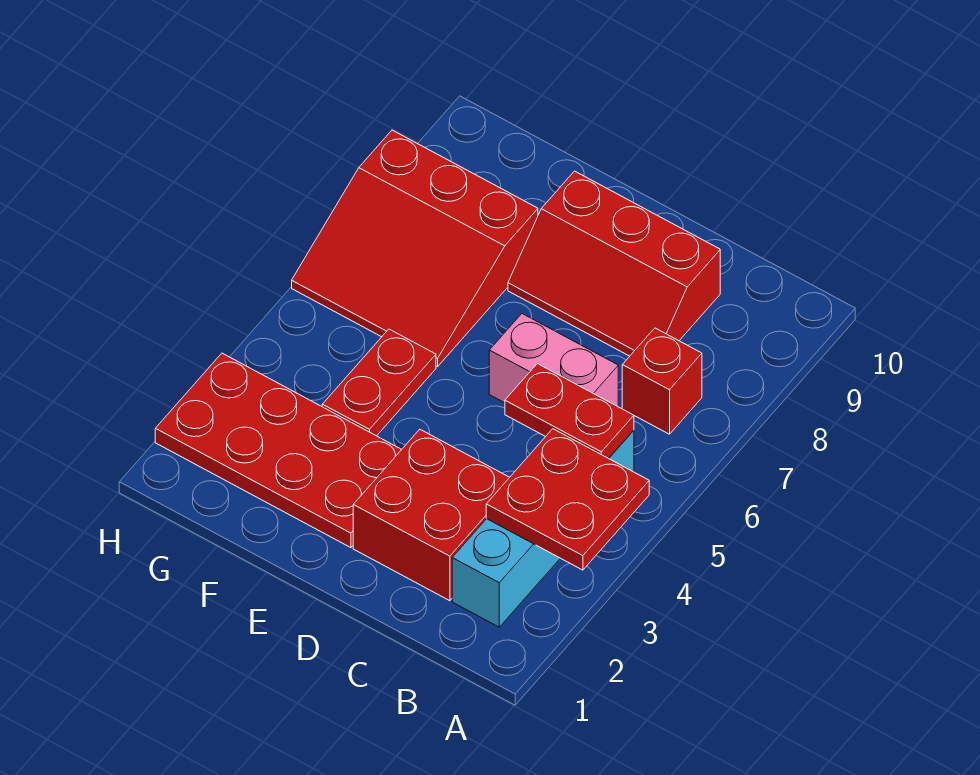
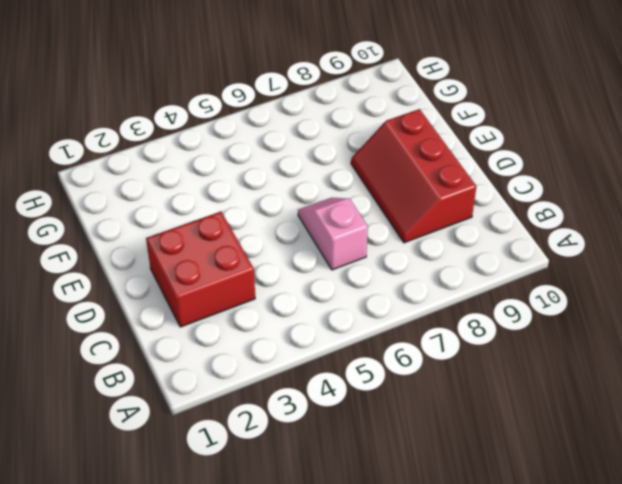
pink 1x2 slope [298,198,368,270] -> pink 1x2 brick [489,314,618,406]
none -> cyan 1x4 brick [452,430,634,627]
none -> red 1x1 brick [622,328,702,434]

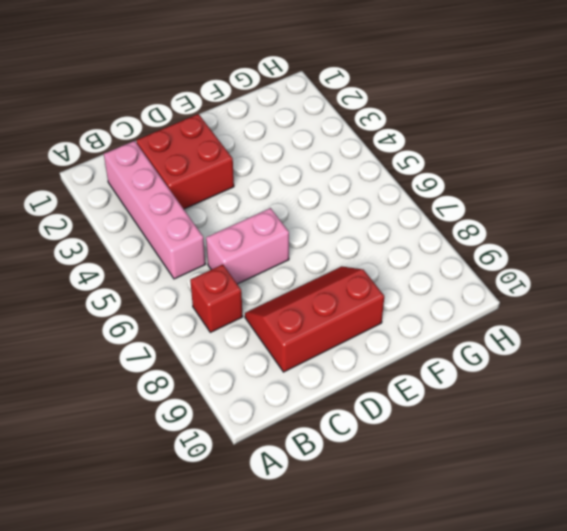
pink 1x4 brick [104,141,205,279] -> cyan 1x4 brick [452,430,634,627]
none -> red 2x4 plate [155,353,402,548]
none -> red 1x2 plate [322,329,436,436]

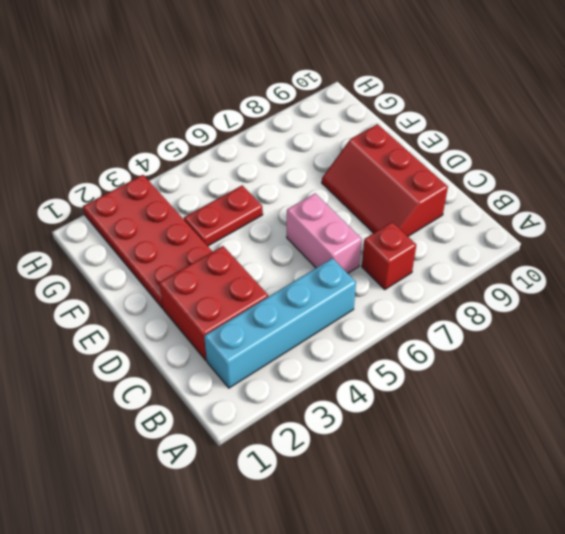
none -> red 3x3 slope [292,130,538,367]
none -> red 2x2 plate [486,429,649,570]

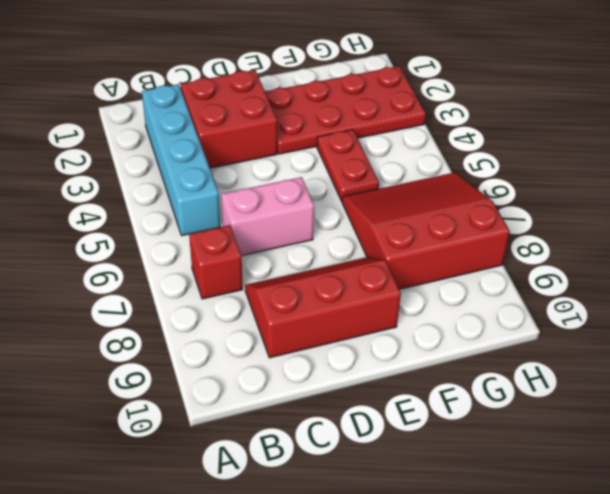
none -> red 2x2 plate [486,429,649,570]
none -> red 1x2 plate [505,364,634,459]

